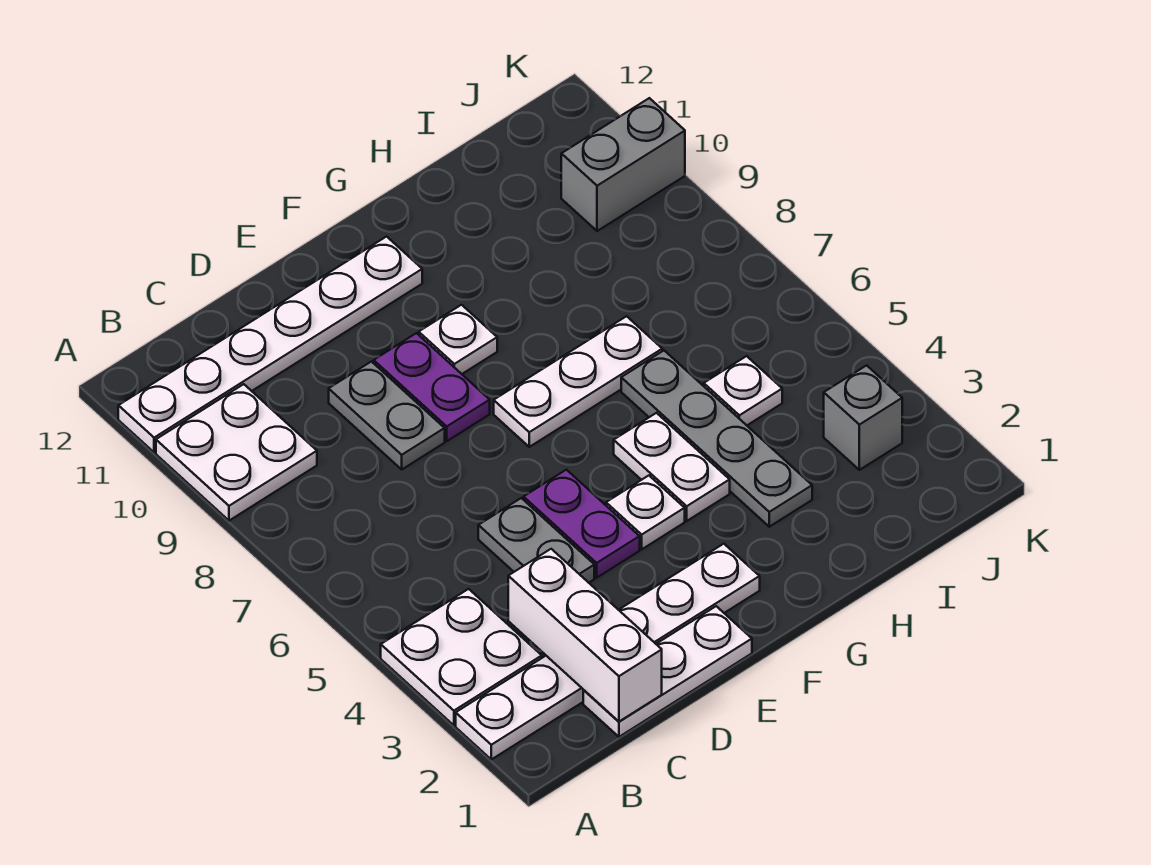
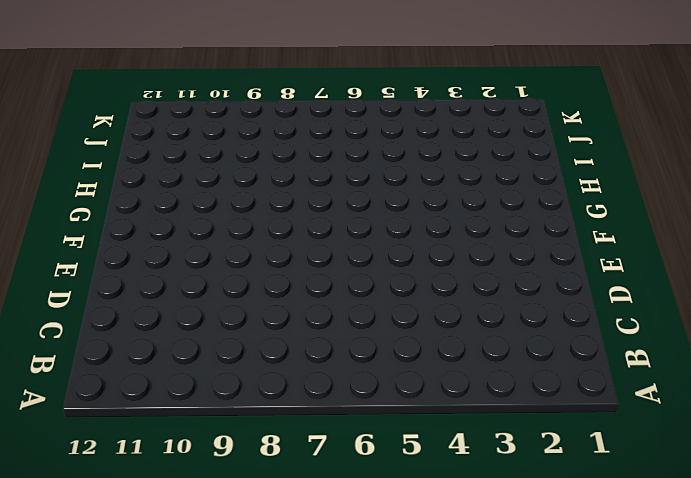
none -> white 1x6 plate [456,544,760,759]
none -> white 2x2 plate [381,589,542,725]
none -> white 2x2 plate [156,384,317,521]

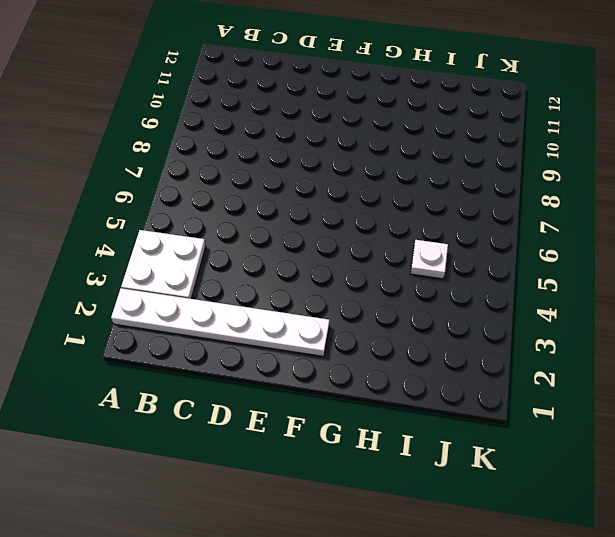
none -> white 2x2 plate [156,384,317,521]
none -> white 1x6 plate [118,237,422,452]
none -> white 1x3 plate [583,606,752,737]

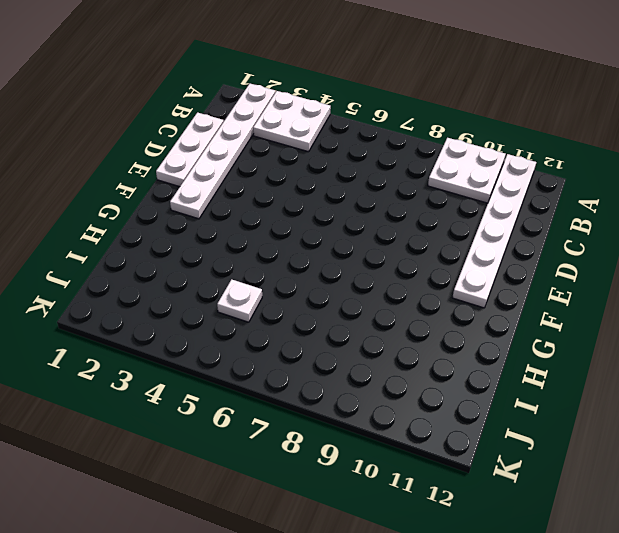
none -> grey 1x2 plate [478,498,594,583]
none -> grey 1x2 plate [329,362,445,469]
none -> purple 1x2 plate [523,470,640,578]

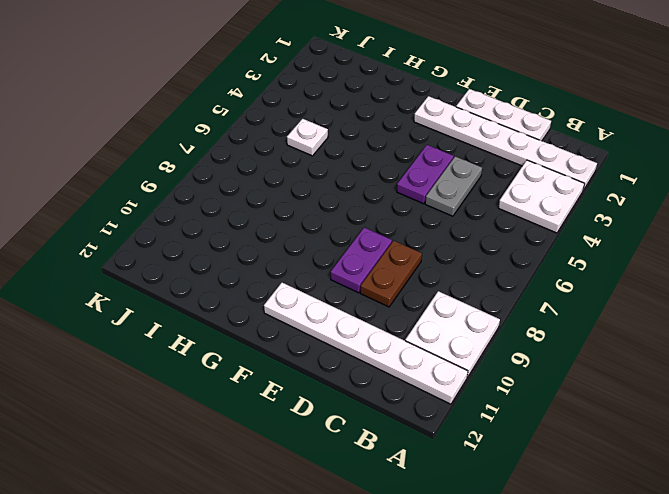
brown 1x2 plate [360,241,422,307] -> grey 1x2 plate [329,362,445,469]
none -> white 1x1 plate [606,476,685,549]
none -> white 1x3 plate [494,316,662,447]
none -> white 1x1 plate [419,305,497,374]

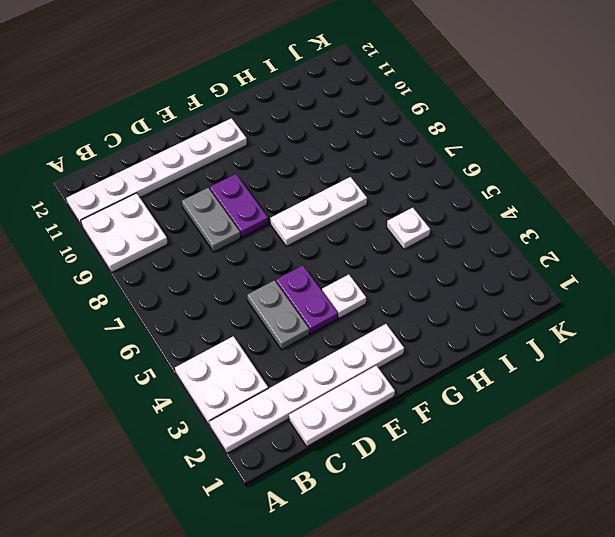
none -> white 1x1 plate [419,305,497,374]
none -> white 1x2 plate [614,413,730,521]
none -> grey 1x4 plate [621,351,812,527]

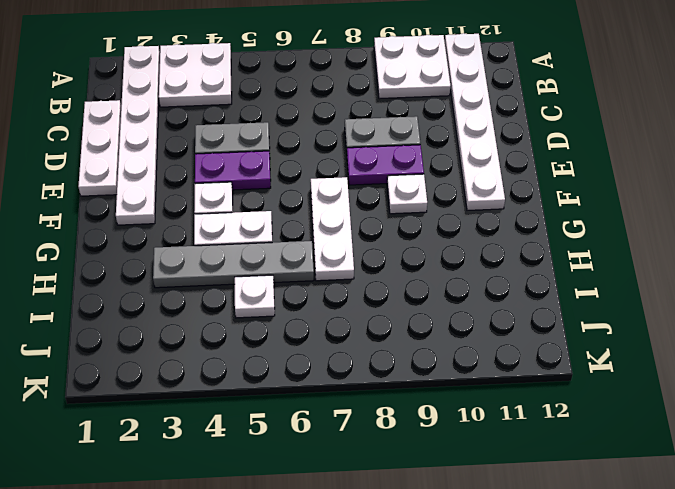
none -> grey 1x1 brick [824,365,902,470]
none -> grey 1x2 brick [561,98,685,231]
none -> white 1x3 brick [508,549,662,721]

